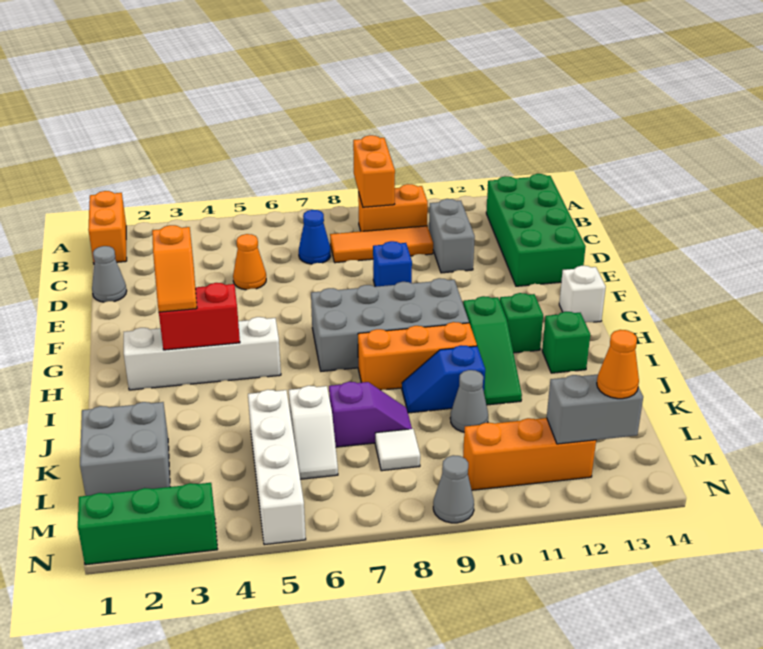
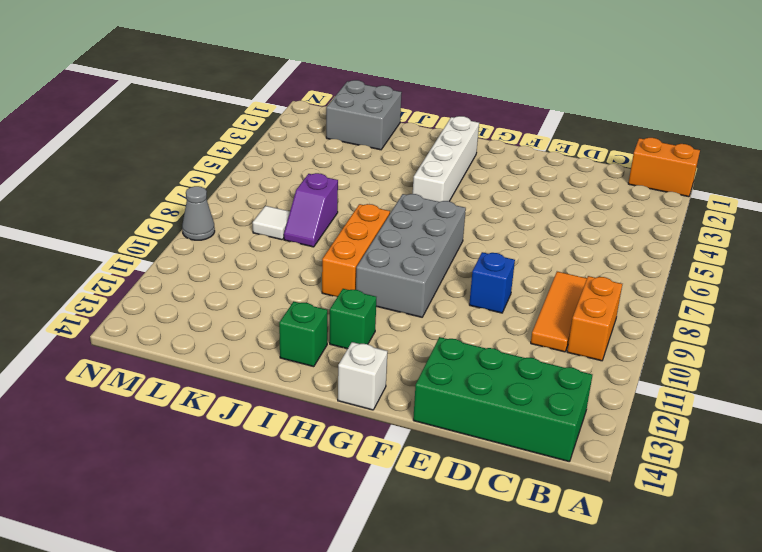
none -> blue 1x1 cone [299,210,331,264]
none -> grey 1x2 brick [429,199,475,273]
none -> grey 1x1 cone [92,246,127,302]
none -> orange 1x1 cone [233,234,266,290]

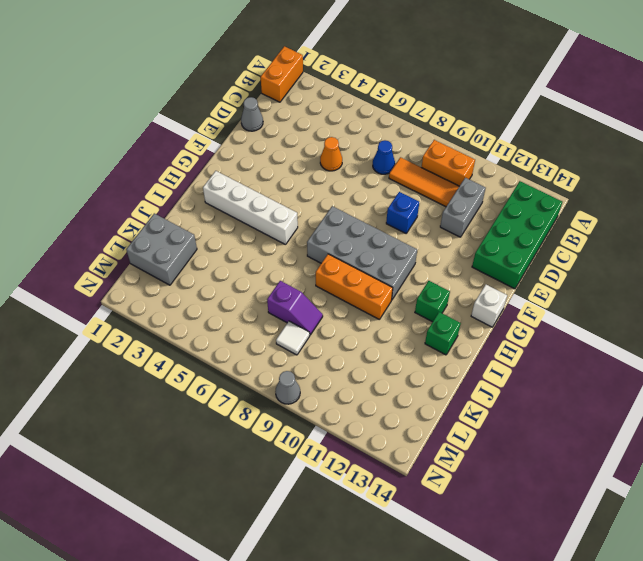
none -> green 1x3 slope [463,296,522,405]
none -> blue 1x2 slope [402,345,485,413]
none -> white 1x4 brick [248,390,306,545]
none -> white 1x2 slope [289,386,338,479]

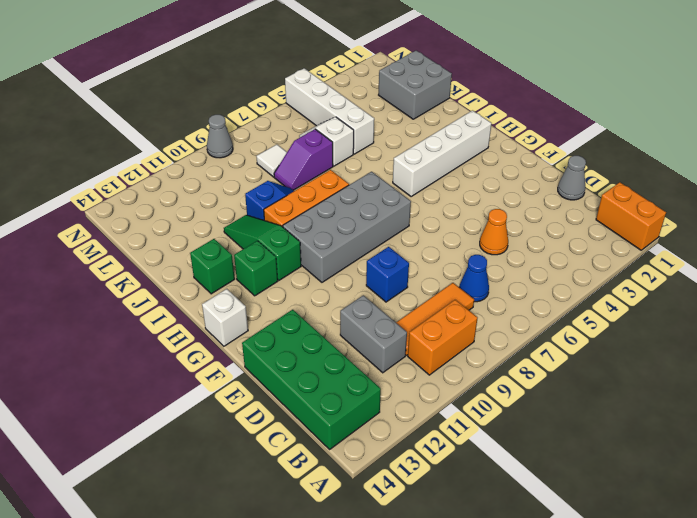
none -> grey 1x1 cone [450,370,488,432]
none -> orange 1x3 brick [463,418,596,490]
none -> green 1x3 brick [78,483,218,565]
none -> orange 1x2 brick [353,135,395,207]

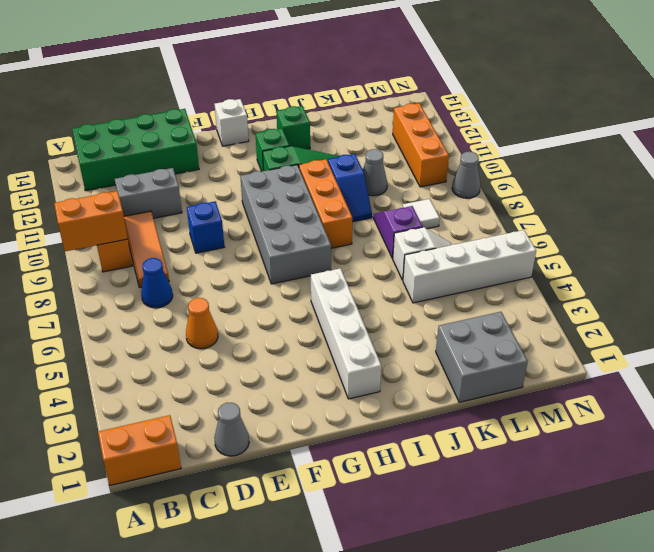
none -> green 1x3 brick [78,483,218,565]
none -> red 1x2 brick [159,283,240,350]
none -> grey 1x2 brick [547,374,643,444]
none -> orange 1x2 slope [152,225,197,312]

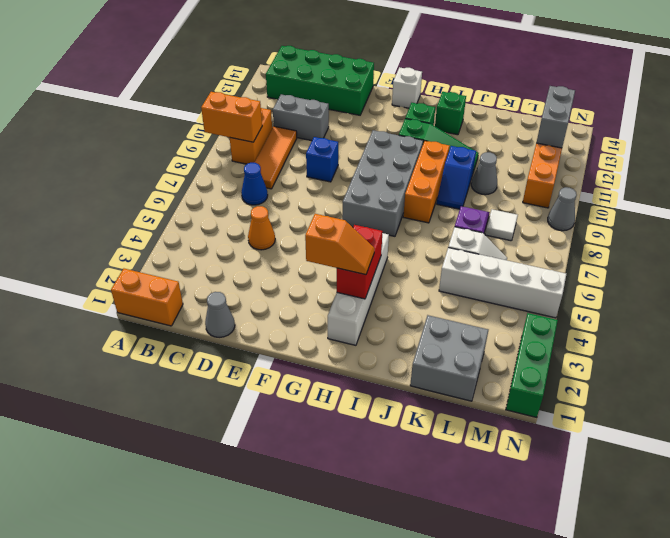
none -> orange 1x1 cone [597,330,639,399]

